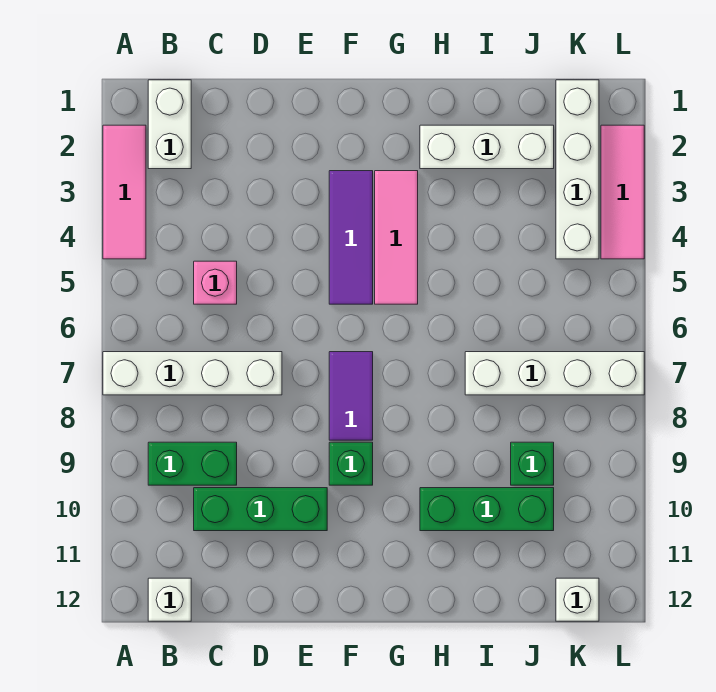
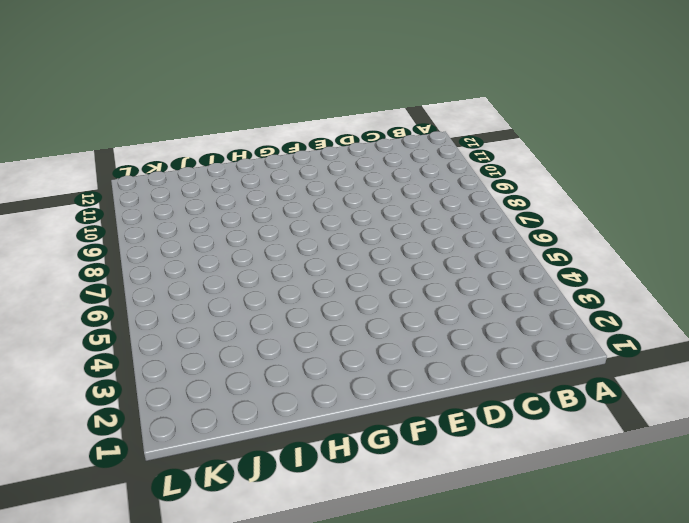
none -> pink 1x3 tile [103,125,146,259]
none -> white 1x4 brick [103,352,282,395]
none -> white 1x2 brick [148,80,191,169]

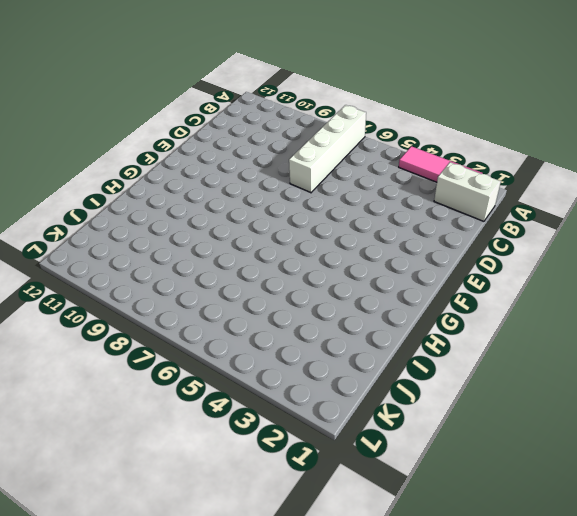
none -> green 1x2 brick [148,442,237,485]
none -> white 1x1 brick [148,578,191,621]
none -> pink 1x1 brick [194,261,237,304]

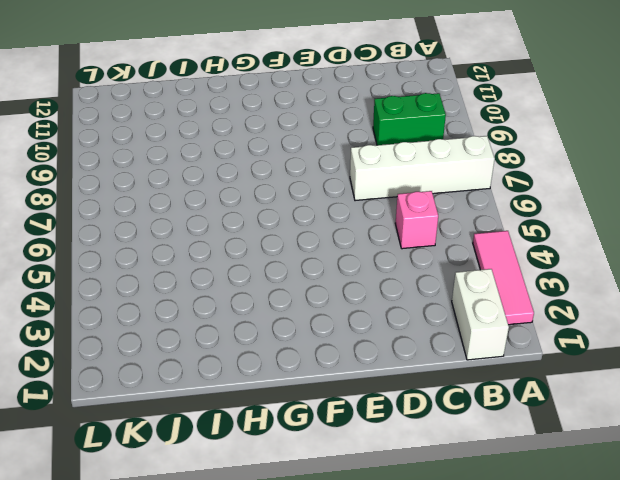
none -> white 1x1 brick [148,578,191,621]
none -> green 1x3 brick [194,488,327,531]
none -> purple 1x3 tile [329,171,373,304]

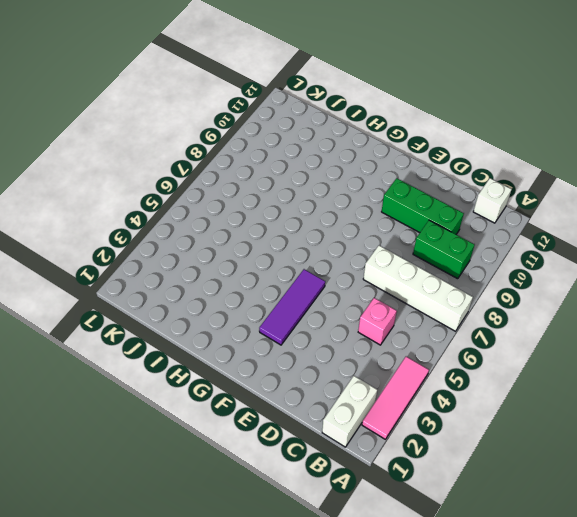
none -> purple 1x2 tile [329,352,373,440]
none -> green 1x1 brick [329,442,373,485]
none -> pink 1x3 tile [375,171,418,304]

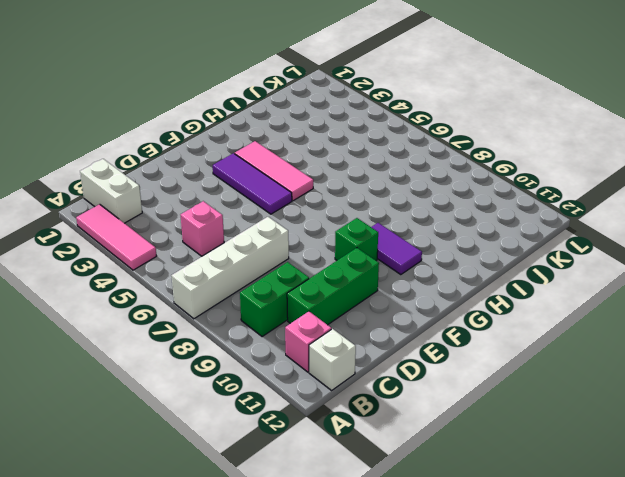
pink 1x1 brick [285,311,331,372] -> none
purple 1x2 tile [371,223,422,275] -> purple 1x2 tile moved to [329,352,373,440]
none -> white 1x3 brick [420,125,554,169]
none -> green 1x3 brick [420,488,554,531]
none -> white 1x4 brick [465,352,644,395]

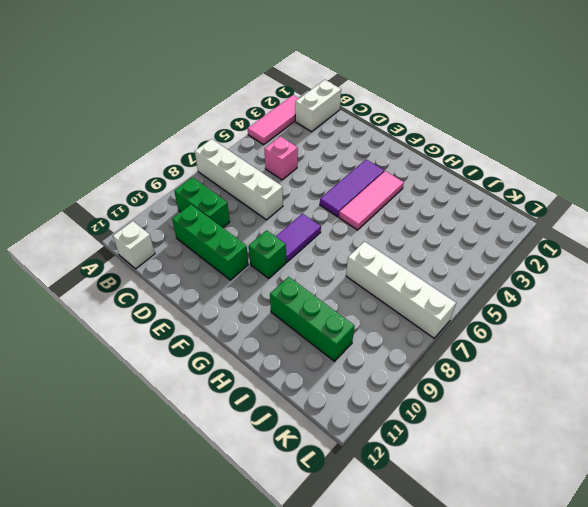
none -> white 1x3 brick [420,125,554,169]
none -> green 1x1 brick [511,442,554,485]
none -> white 1x4 brick [556,80,599,259]

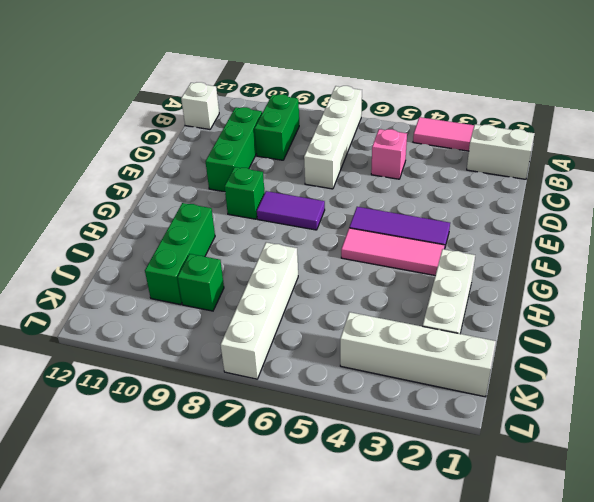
none -> white 1x1 brick [556,578,599,621]
none -> pink 1x3 tile [601,125,644,259]

